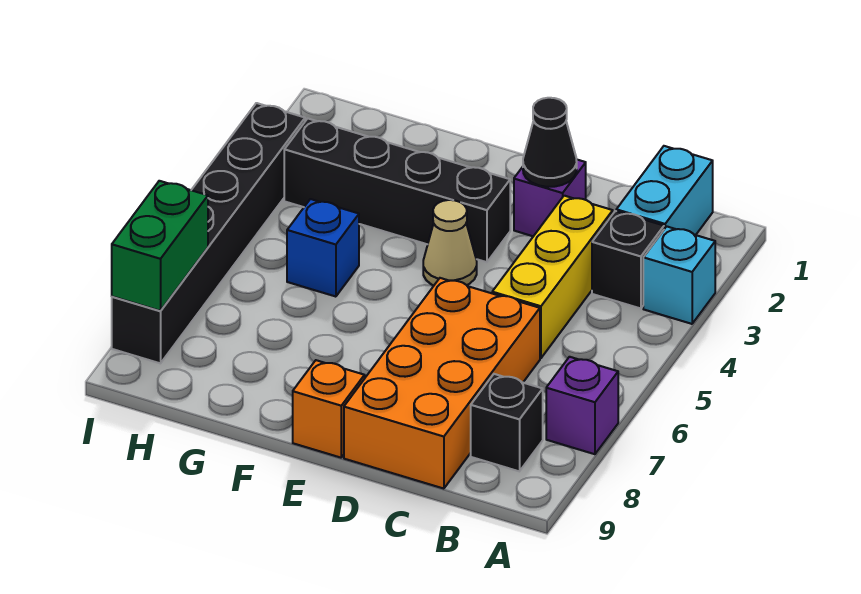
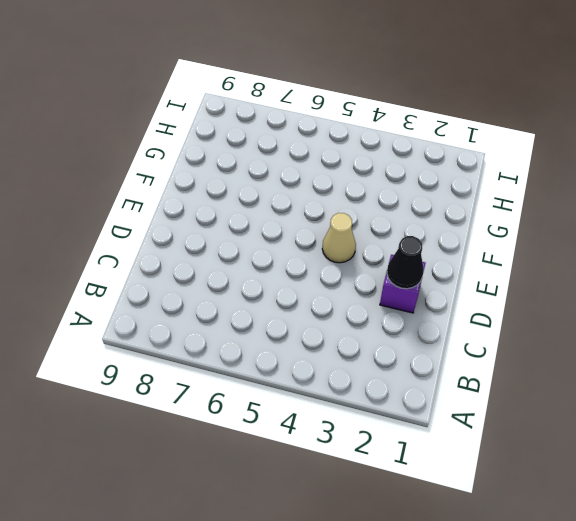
none -> cyan 1x1 brick [643,226,715,324]
none -> purple 1x1 brick [546,357,618,454]
none -> cyan 1x2 brick [616,146,713,235]

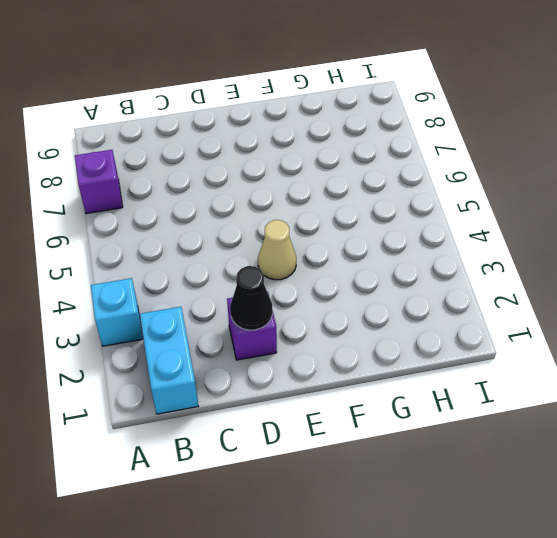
none -> black 1x1 brick [592,211,664,309]
none -> black 1x1 brick [471,374,543,471]
none -> yellow 1x3 brick [492,196,613,358]

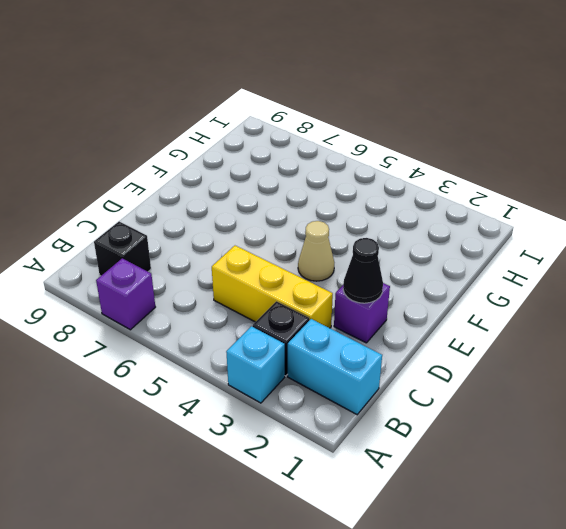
none -> orange 2x4 brick [344,278,540,489]
none -> black 1x4 brick [284,119,510,262]
none -> orange 1x1 brick [293,360,365,458]

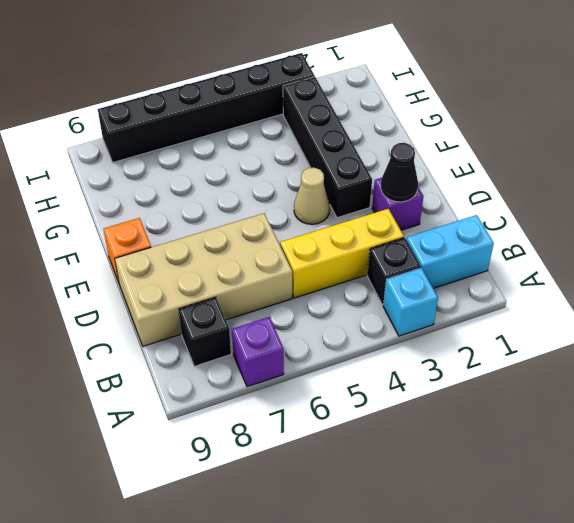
tan 2x4 brick [115,213,292,346] -> orange 2x4 brick [344,278,540,489]
none -> blue 1x1 brick [287,199,359,297]
none -> green 1x2 brick [112,181,208,311]

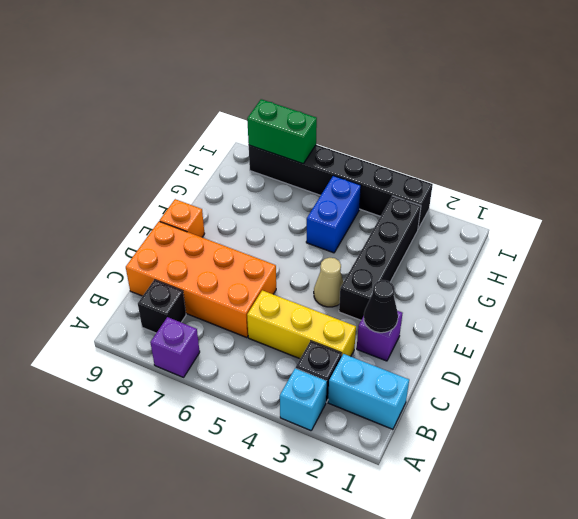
blue 1x2 brick [306,176,361,253] -> blue 1x1 brick [287,199,359,297]

